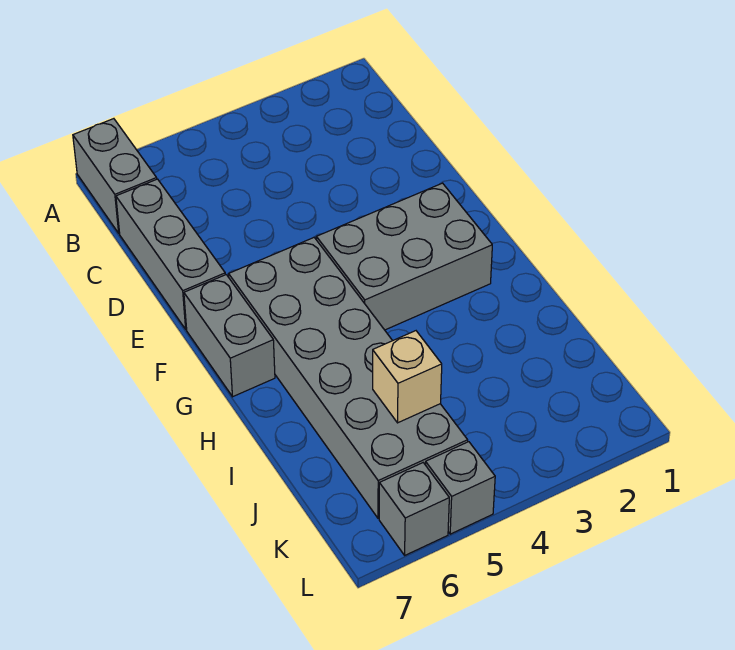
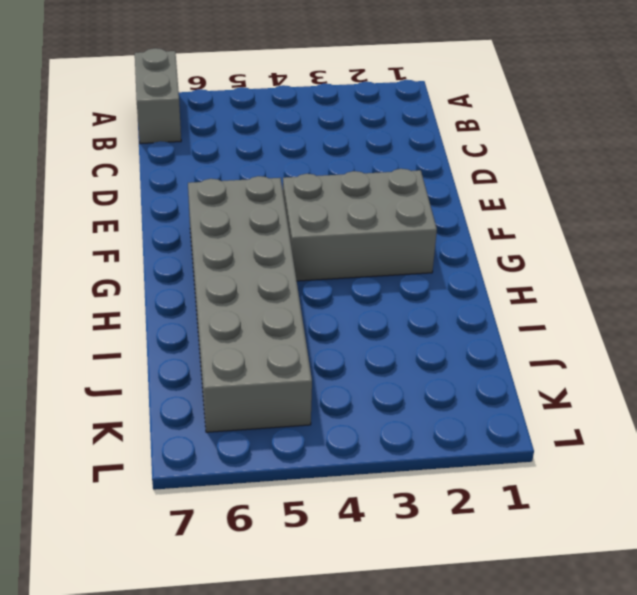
none -> grey 1x3 brick [116,179,225,329]
none -> grey 1x2 brick [184,275,275,397]

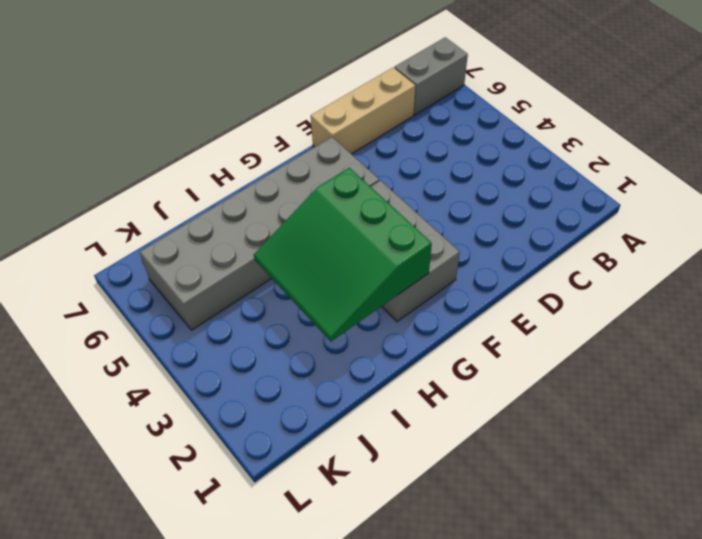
tan 1x3 brick [311,68,415,154] -> grey 1x3 brick [116,179,225,329]
green 3x3 slope [254,168,432,342] -> none
none -> grey 1x2 brick [184,275,275,397]
none -> grey 1x1 brick [425,442,495,534]

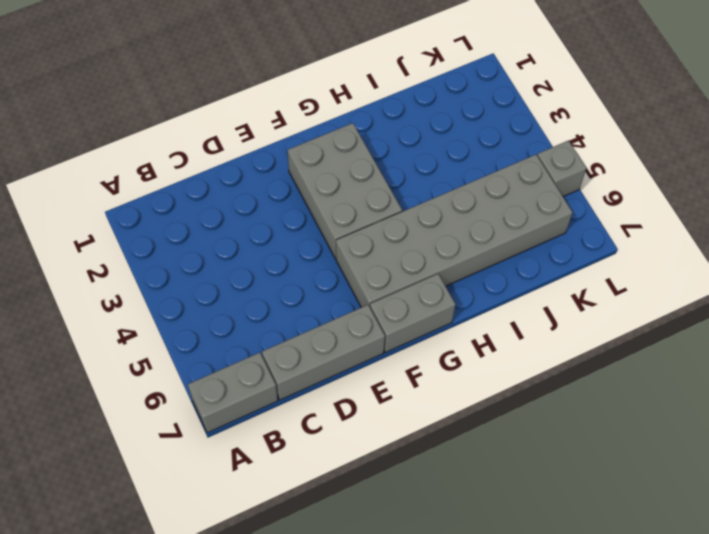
none -> grey 1x1 brick [379,463,449,555]
none -> tan 1x1 brick [373,331,442,423]

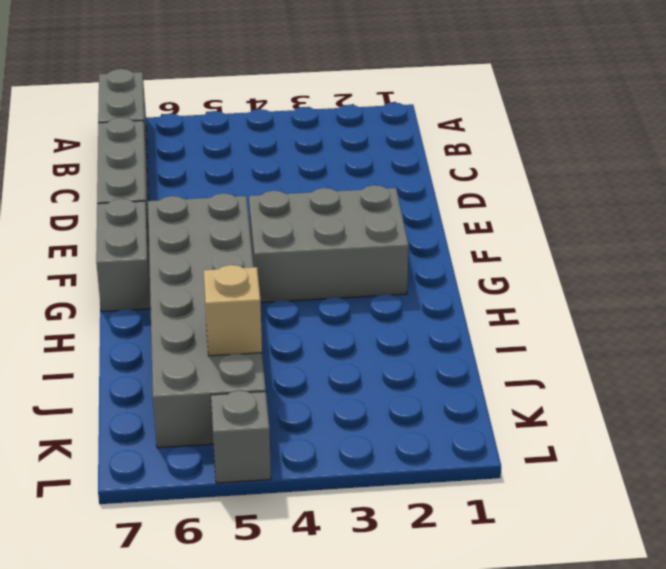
none -> grey 1x1 brick [379,463,449,555]

